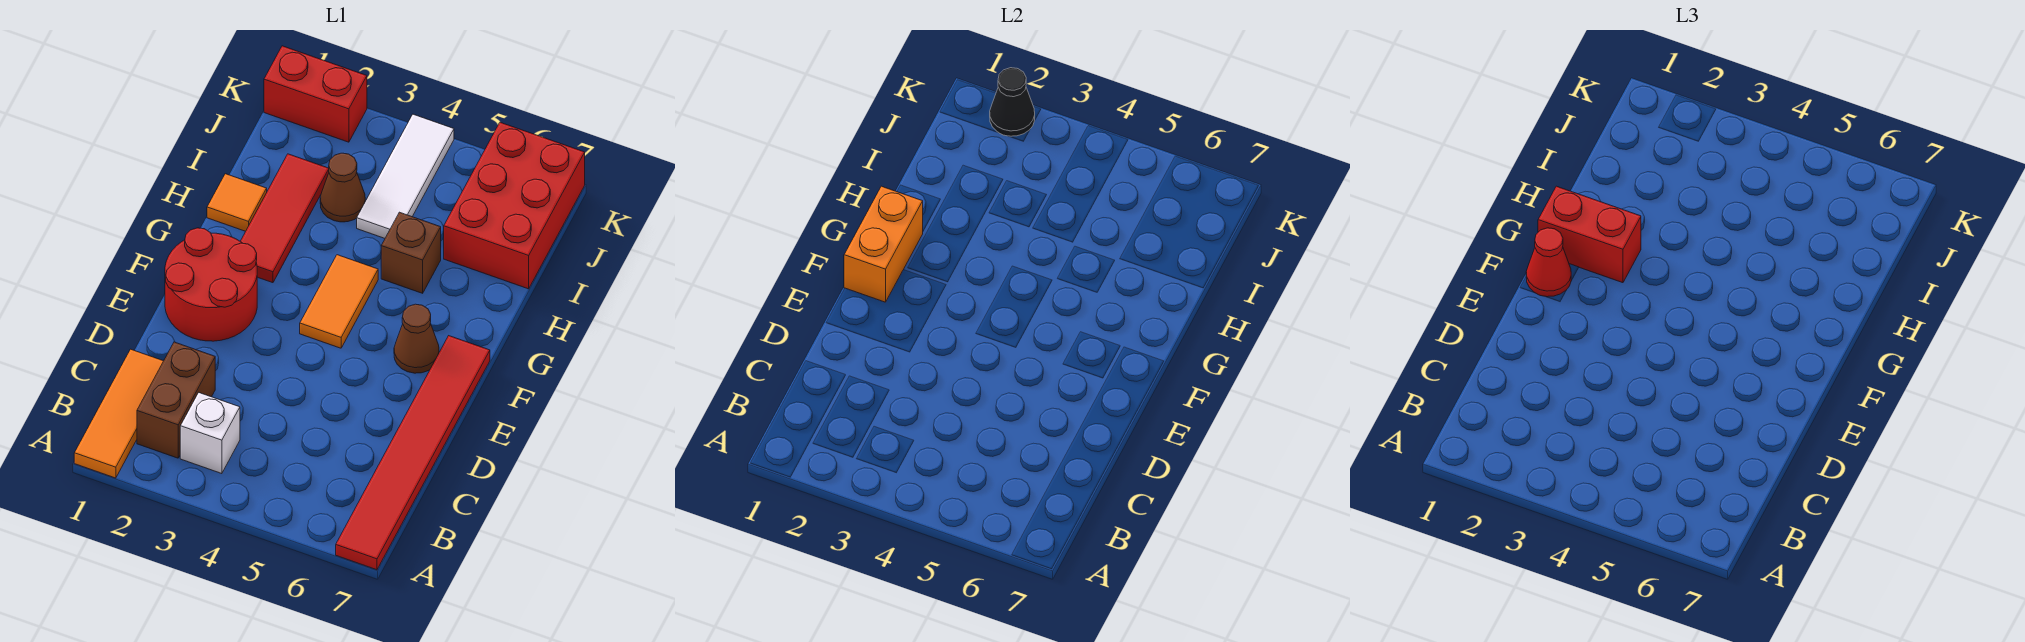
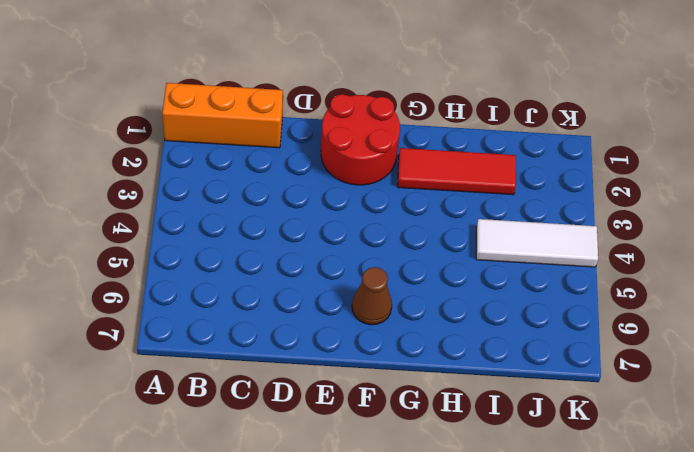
orange 1x3 brick [162,83,283,148] -> orange 1x3 tile [74,349,163,478]
none -> red 1x6 tile [336,336,490,570]
none -> brown 1x2 brick [137,342,215,458]
none -> white 1x1 brick [180,393,240,474]

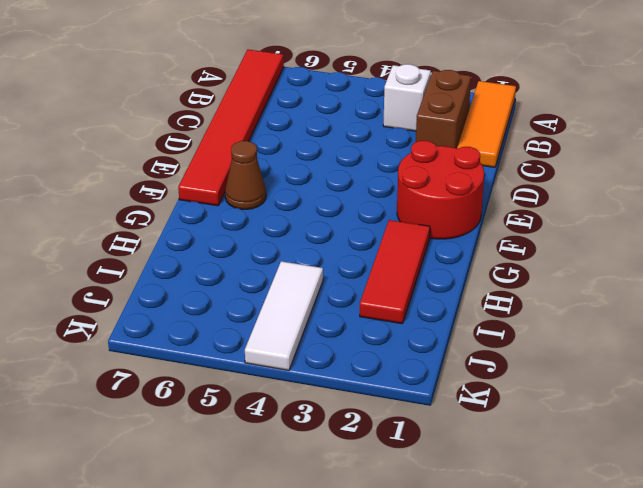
none -> orange 1x2 tile [300,255,378,348]
none -> orange 1x1 tile [207,174,267,231]
none -> brown 1x1 brick [381,212,441,293]

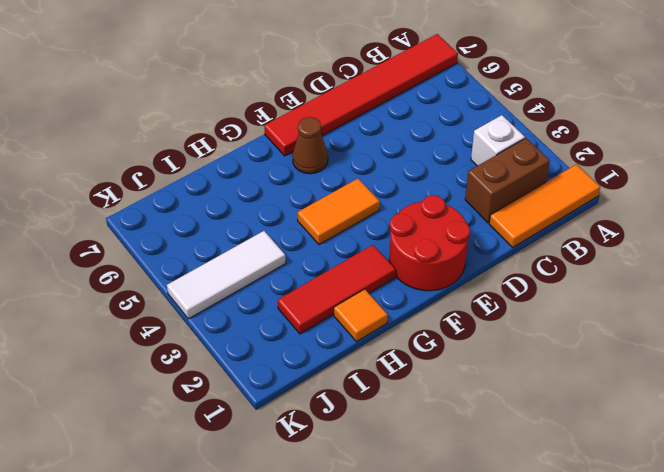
none -> brown 1x1 brick [381,212,441,293]
none -> brown 1x1 cone [320,153,365,222]
none -> red 2x3 brick [444,122,585,289]

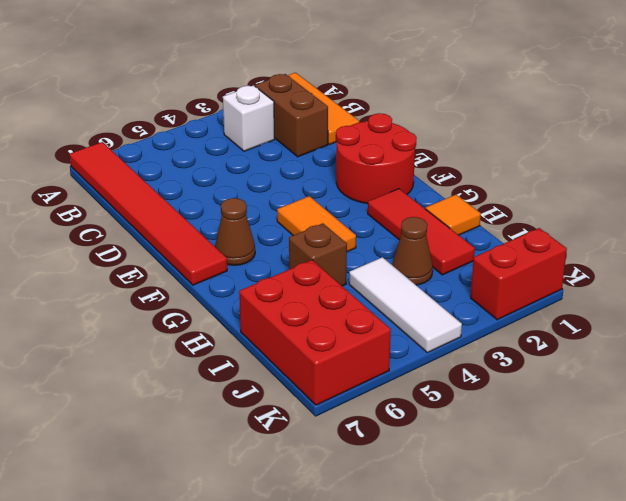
none -> orange 1x2 brick [844,186,923,302]
none -> black 1x1 cone [990,68,1035,136]
none -> red 1x1 cone [1526,228,1572,297]

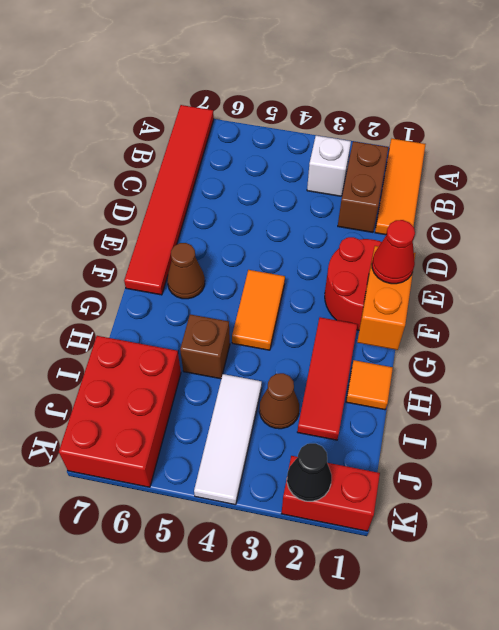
none -> red 1x2 brick [1538,186,1641,283]

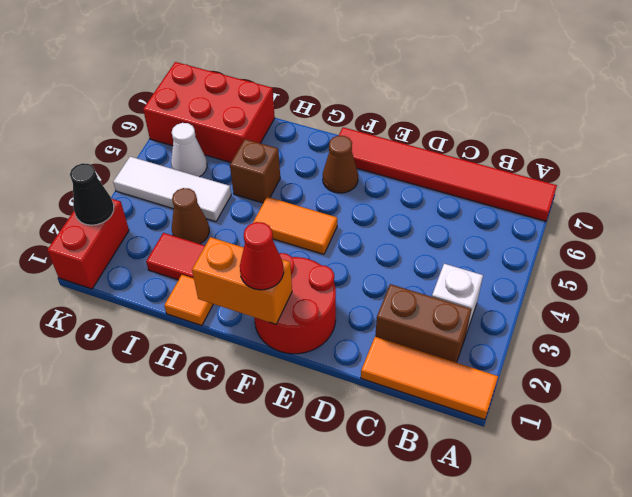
white 1x1 cone [171,123,207,177] -> none
none -> red 1x2 brick [1538,186,1641,283]

